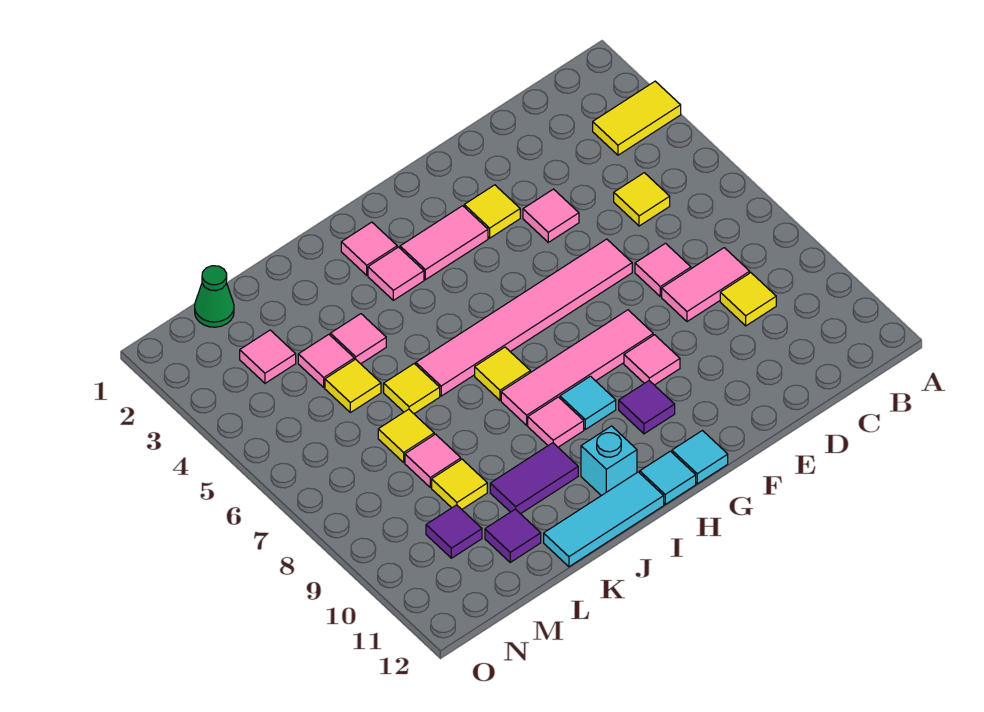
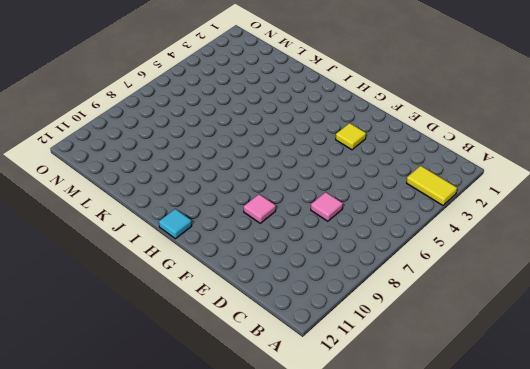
none -> yellow 1x1 tile [614,173,670,226]
none -> pink 1x2 tile [662,248,750,322]
none -> yellow 1x1 tile [720,273,776,326]
none -> pink 1x1 tile [523,189,579,242]

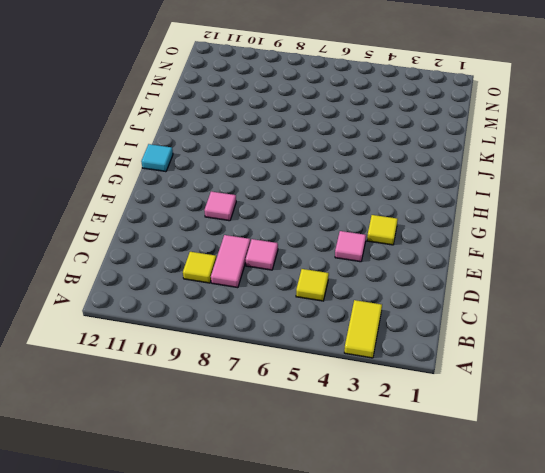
none -> pink 1x6 tile [416,239,632,396]
none -> pink 1x4 tile [501,310,653,425]
none -> pink 1x2 tile [400,206,488,280]
none -> purple 1x1 tile [619,381,675,434]

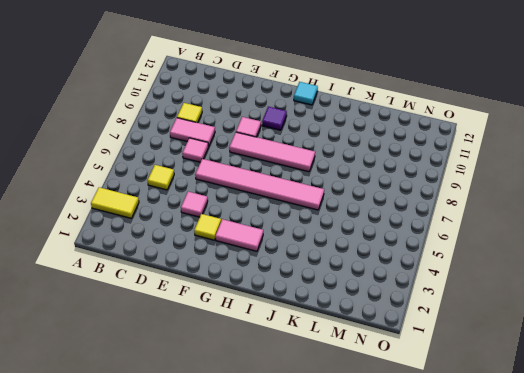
none -> cyan 1x1 tile [672,431,728,484]
none -> cyan 1x1 tile [560,376,616,429]
none -> pink 1x1 tile [341,222,397,275]
none -> pink 1x1 tile [368,247,424,300]

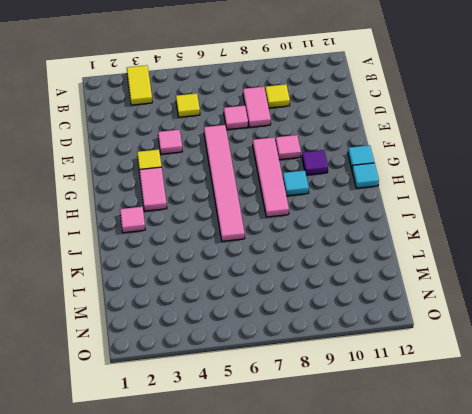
none -> pink 1x1 tile [368,247,424,300]
none -> yellow 1x1 tile [475,347,530,400]
none -> pink 1x1 tile [528,397,584,447]
none -> cyan 1x1 brick [581,426,637,496]

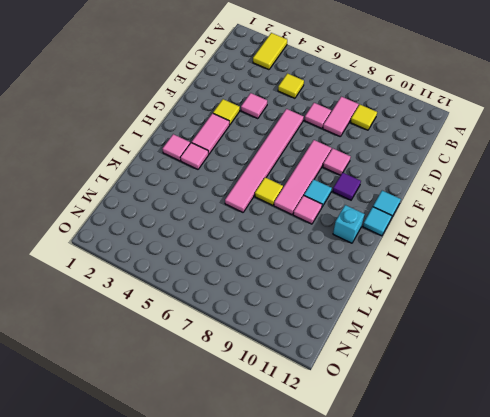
none -> cyan 1x3 tile [544,472,664,567]
none -> purple 1x2 tile [490,443,578,514]
none -> pink 1x1 tile [330,314,386,364]
none -> yellow 1x1 tile [384,364,440,414]

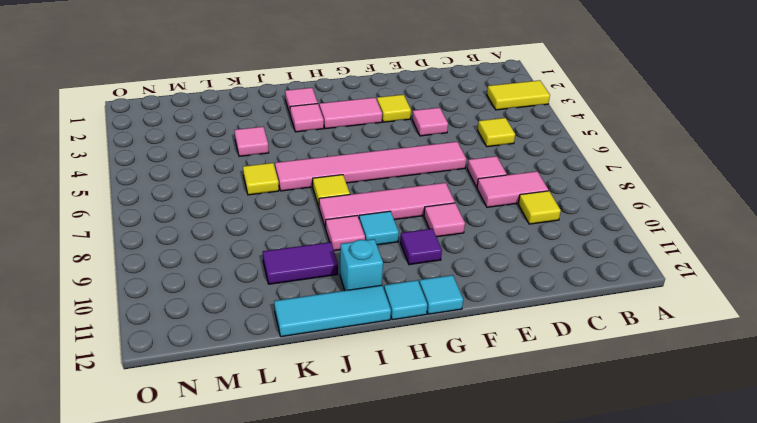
none -> pink 1x1 tile [298,334,354,387]
none -> yellow 1x1 tile [325,359,381,413]
none -> yellow 1x1 tile [378,409,434,462]
none -> pink 1x1 tile [405,434,461,487]

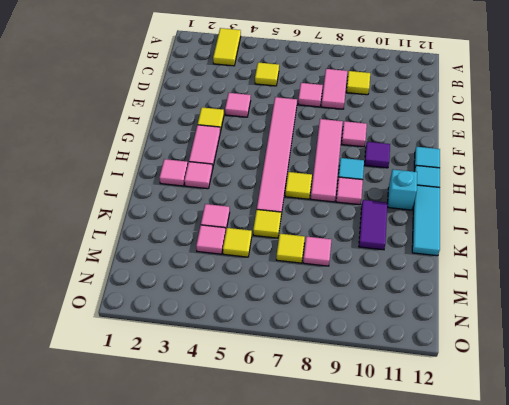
none -> yellow 1x1 tile [432,459,487,509]
none -> purple 1x1 tile [485,509,541,562]
none -> green 1x1 cone [195,266,234,327]
none -> pink 1x1 tile [240,330,296,383]

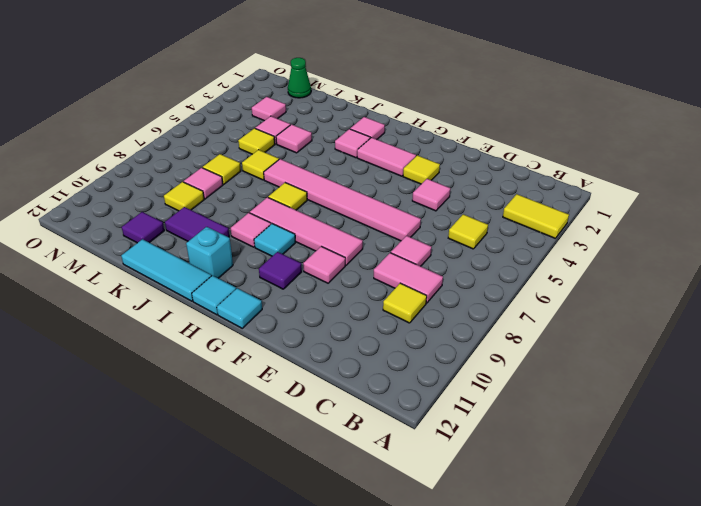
none -> purple 1x1 tile [426,505,482,558]

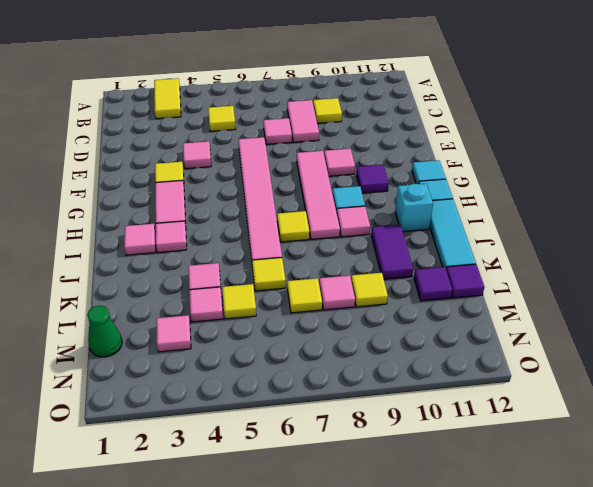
purple 1x1 tile [446,264,484,298] -> purple 1x1 tile moved to [426,505,482,558]

